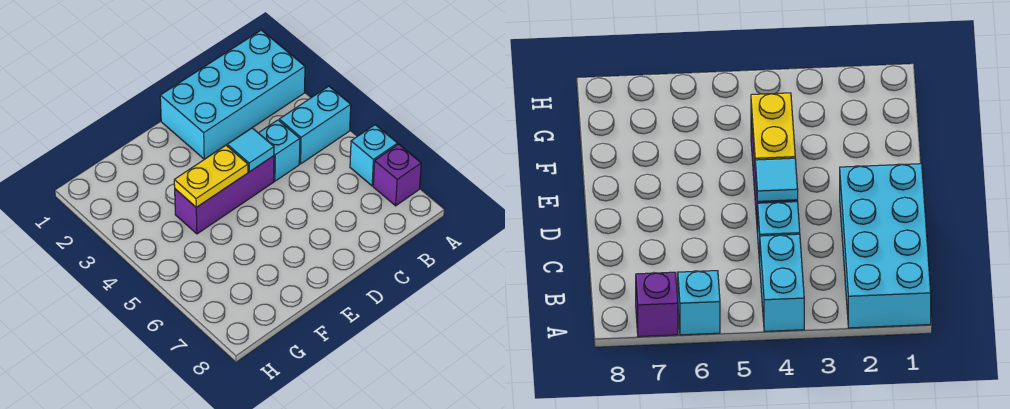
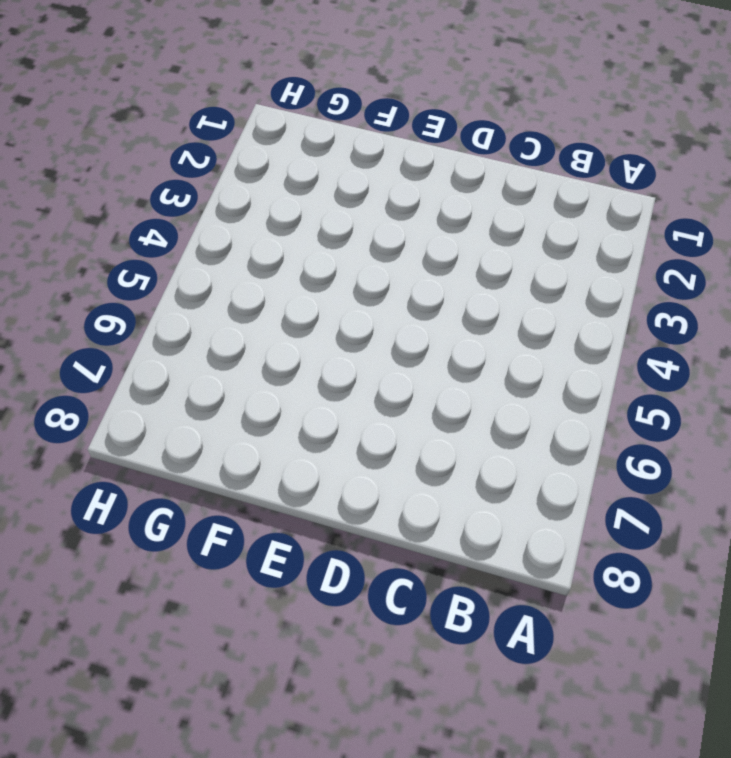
none -> cyan 2x4 brick [160,30,305,159]
none -> cyan 1x2 brick [279,86,351,164]

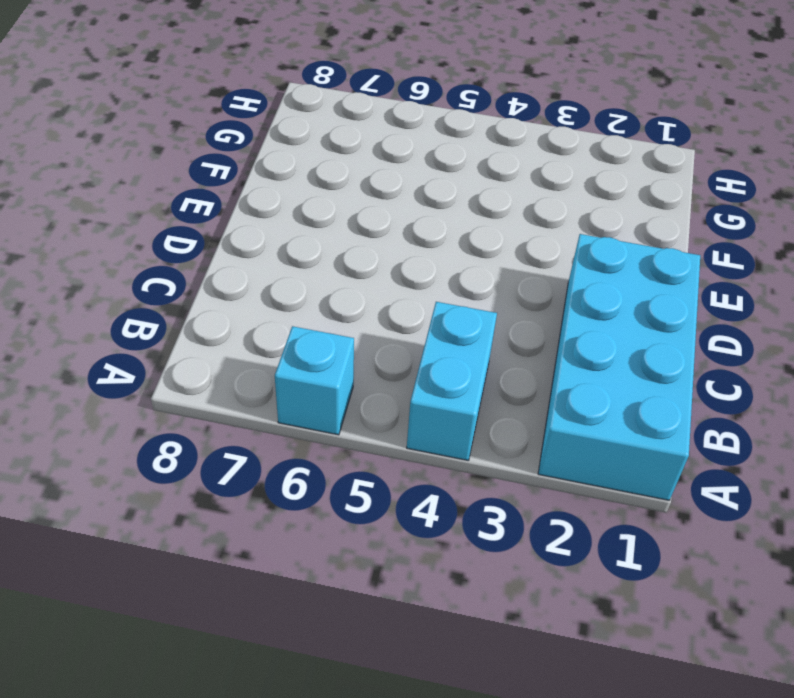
none -> purple 1x1 brick [373,144,421,206]
none -> cyan 1x1 brick [259,120,300,181]

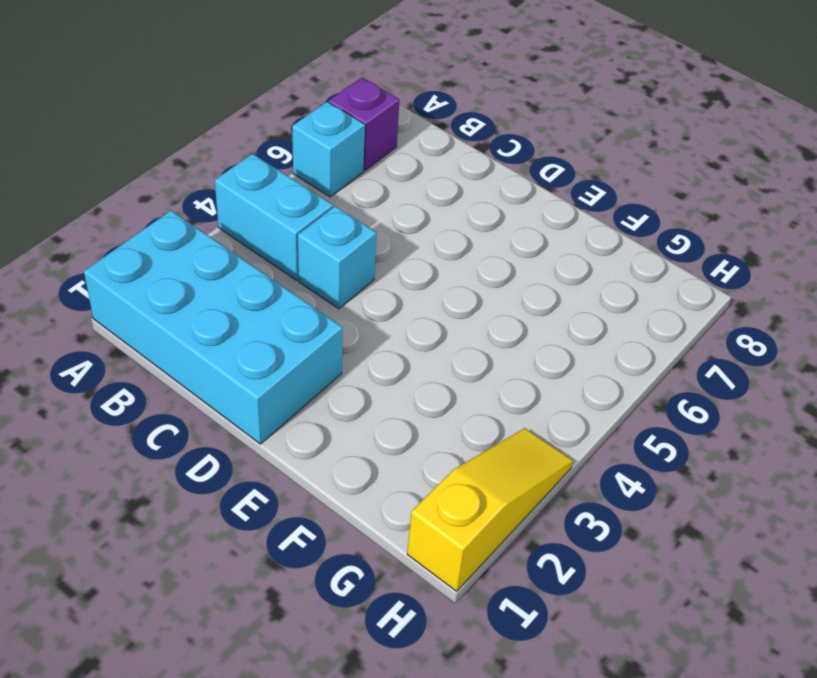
yellow 1x3 slope [407,428,573,591] -> none
none -> purple 1x3 brick [175,156,274,234]
none -> cyan 1x1 tile [227,128,274,172]

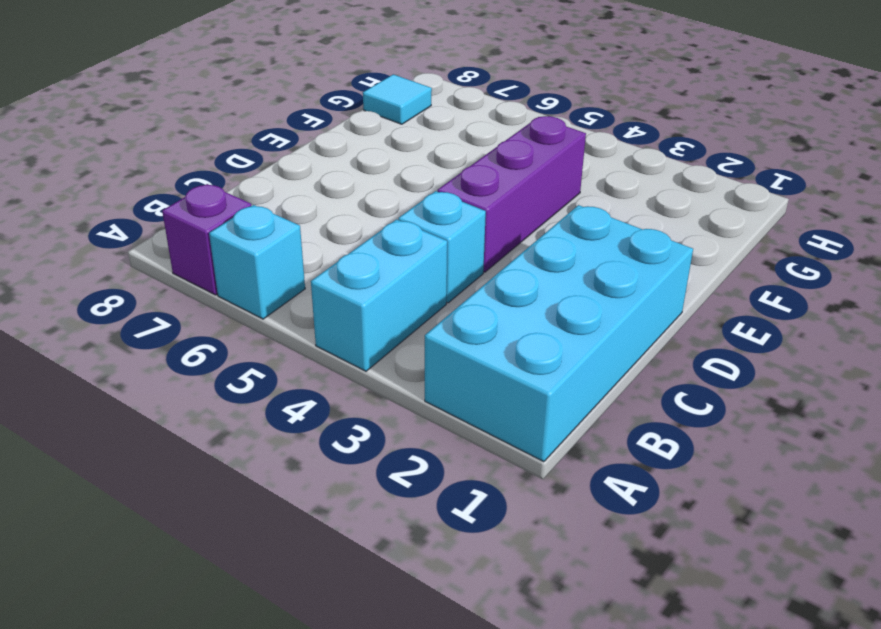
cyan 1x1 tile [363,74,432,124] -> cyan 1x1 tile moved to [227,128,274,172]
none -> yellow 1x2 plate [174,145,248,207]

